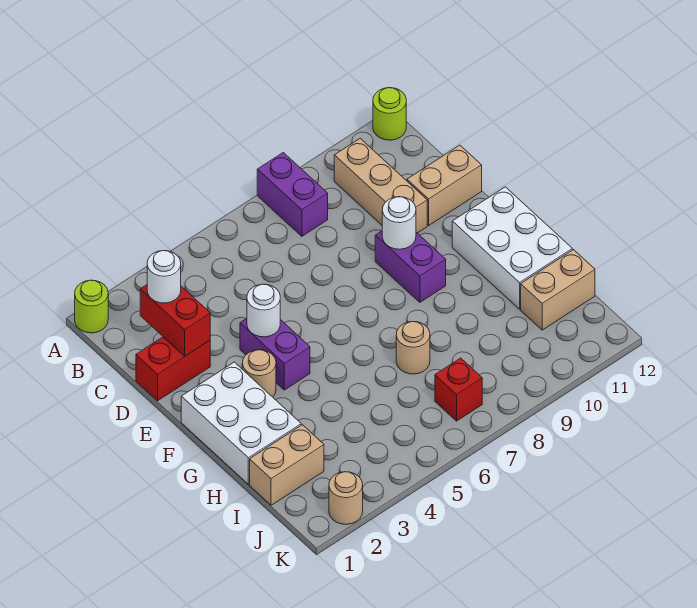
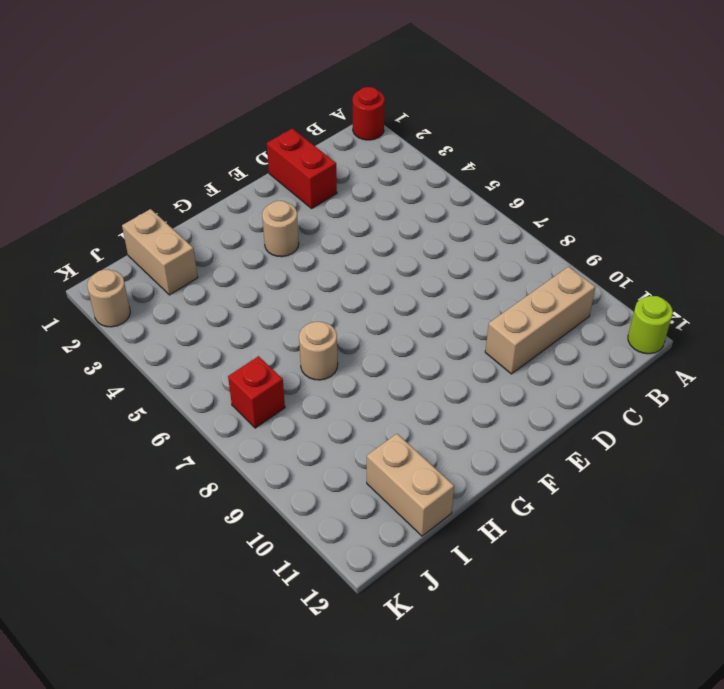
red 1x1 round brick [353,87,385,140] -> lime 1x1 round brick [75,280,108,333]
none -> purple 1x2 brick [257,153,328,236]
none -> tan 1x2 brick [407,145,482,225]
none -> purple 1x2 brick [240,318,310,390]

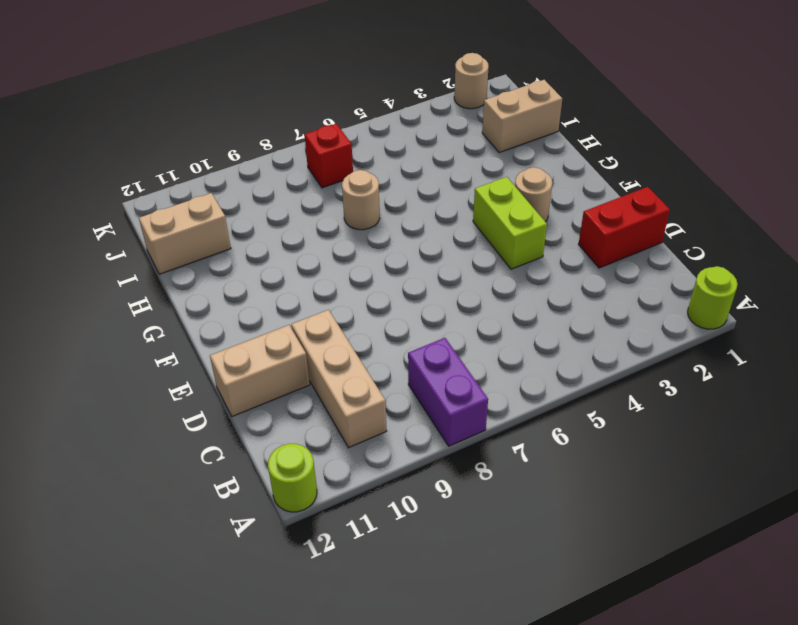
lime 1x2 brick [473,177,547,269] -> purple 1x2 brick [240,318,310,390]
none -> purple 1x2 brick [375,231,446,302]
none -> white 2x3 brick [181,362,301,484]
none -> white 2x3 brick [452,187,572,309]

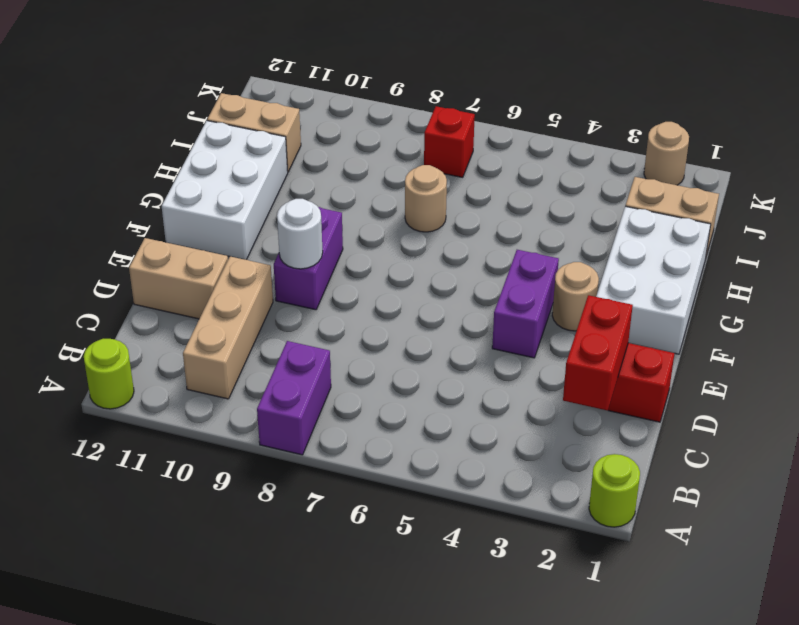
none -> white 1x1 round brick [247,284,280,337]
none -> white 1x1 round brick [147,251,181,303]

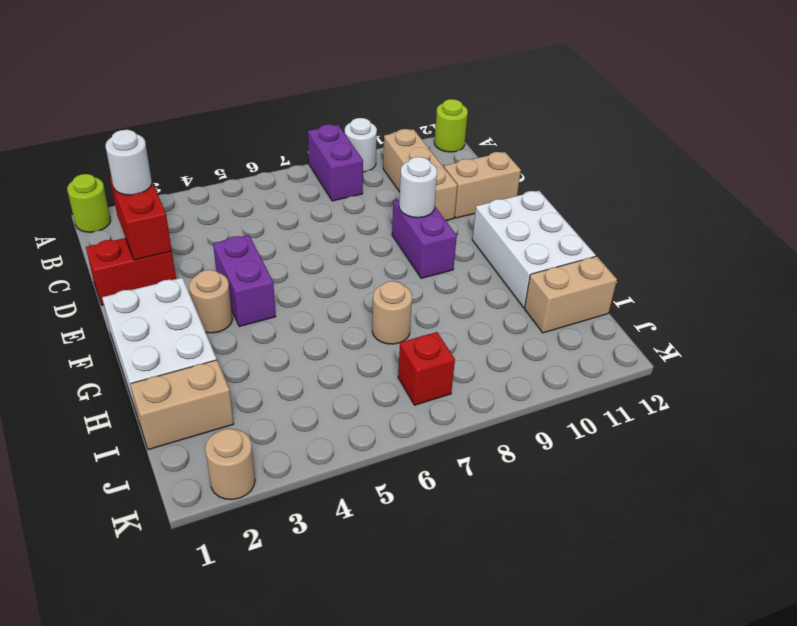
white 1x1 round brick [345,118,377,172] -> white 1x1 round brick moved to [247,284,280,337]

